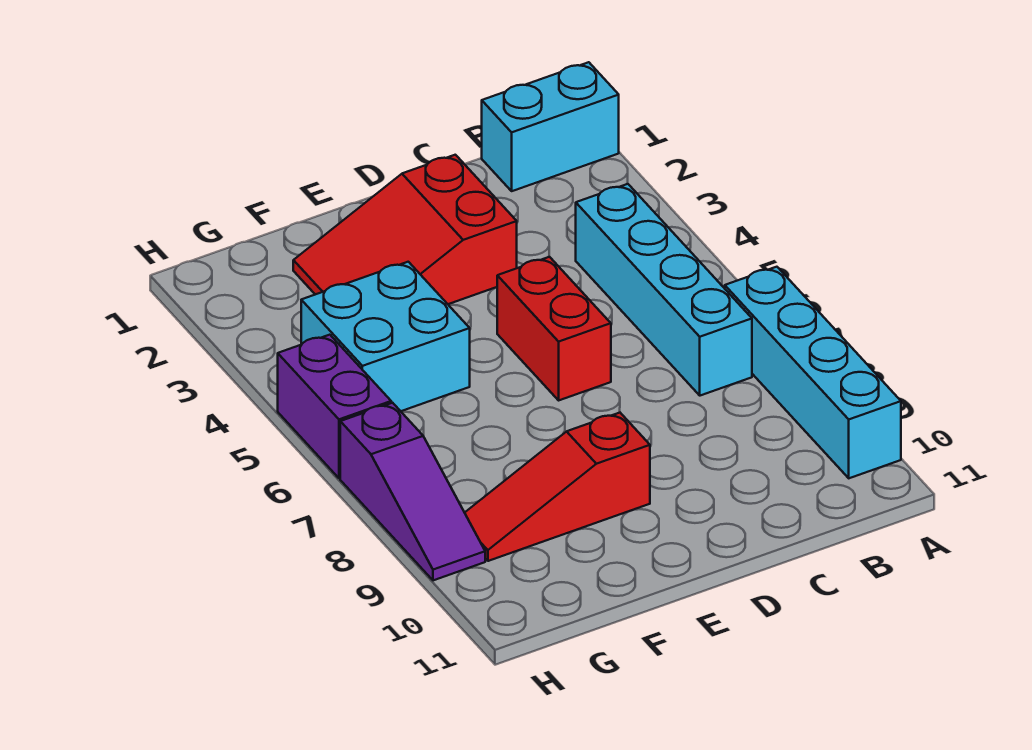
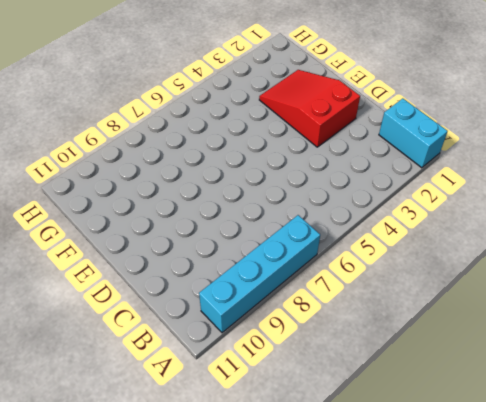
none -> cyan 1x4 brick [576,184,752,396]
none -> red 1x2 brick [497,257,611,400]

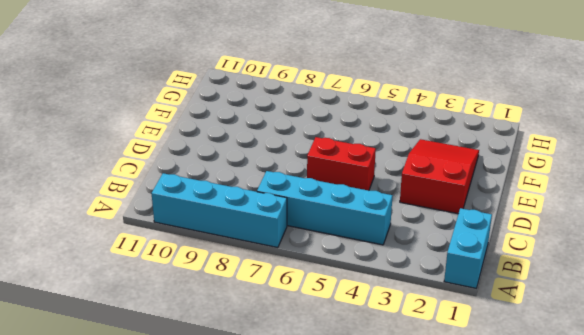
none -> red 1x3 slope [465,413,650,561]
none -> cyan 2x2 brick [301,262,470,411]

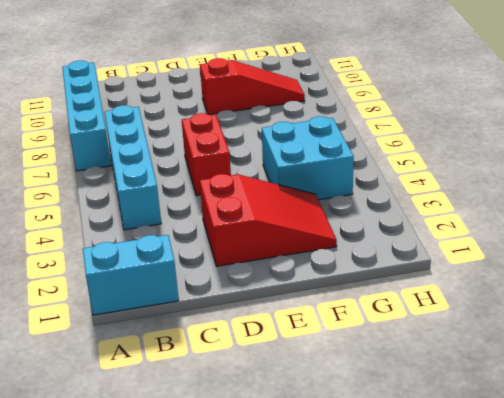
none -> purple 1x2 brick [278,335,391,478]
none -> purple 1x3 slope [340,403,485,580]

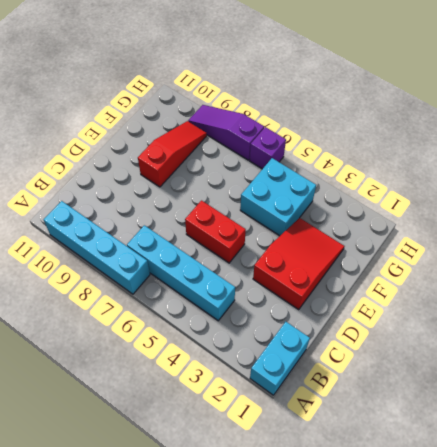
purple 1x1 brick [250,127,286,169] -> purple 1x2 brick [278,335,391,478]

